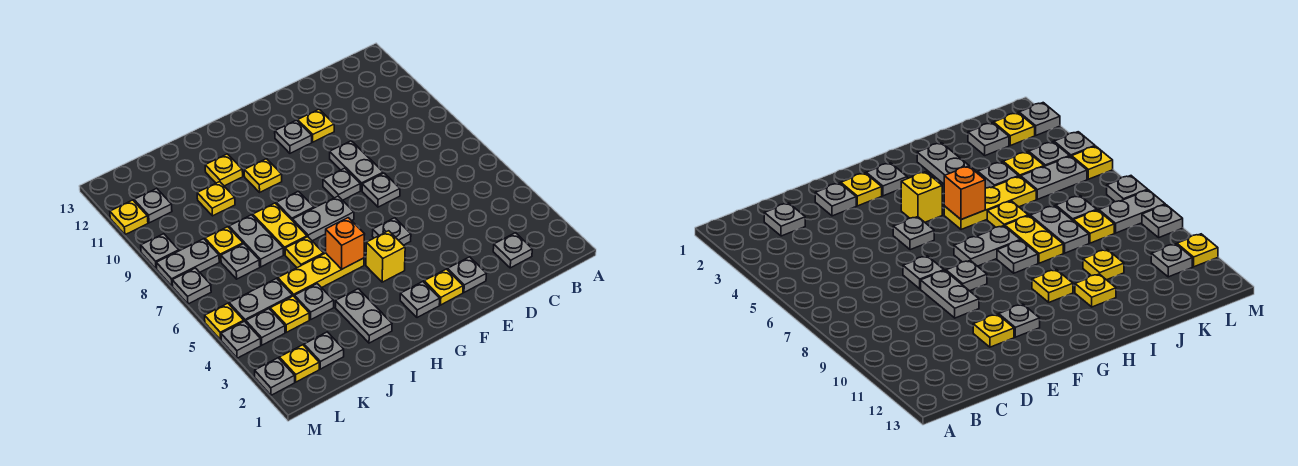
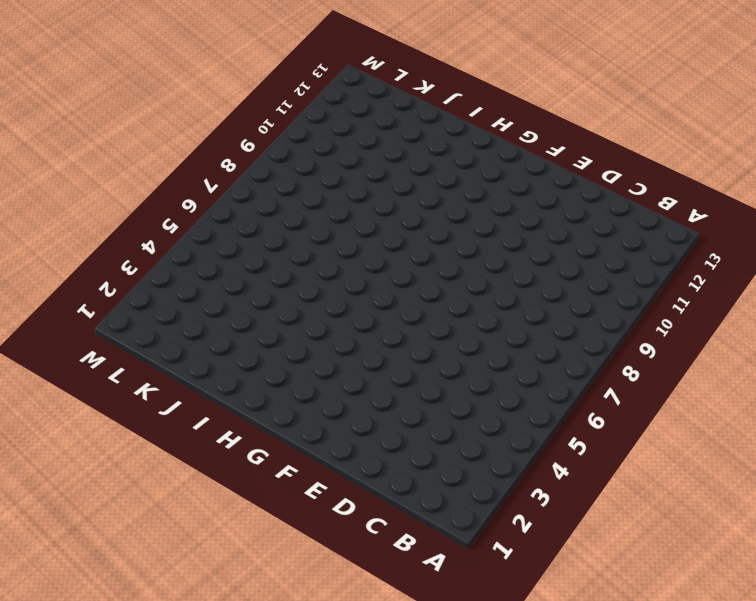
none -> grey 1x1 plate [493,233,532,268]
none -> grey 1x1 plate [448,257,486,292]
none -> grey 1x1 plate [362,173,400,207]
none -> grey 1x2 plate [330,141,383,191]

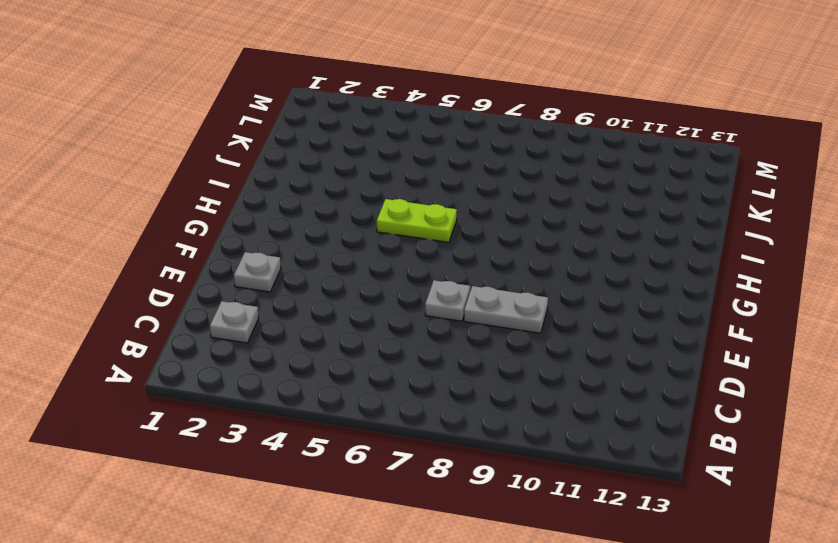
lime 1x2 plate [377,199,457,242] -> yellow 1x3 plate [278,253,364,297]
none -> yellow 1x1 plate [298,109,334,142]
none -> yellow 1x1 plate [424,269,463,305]
none -> grey 1x1 plate [372,218,411,245]
none -> grey 1x1 plate [323,168,360,200]

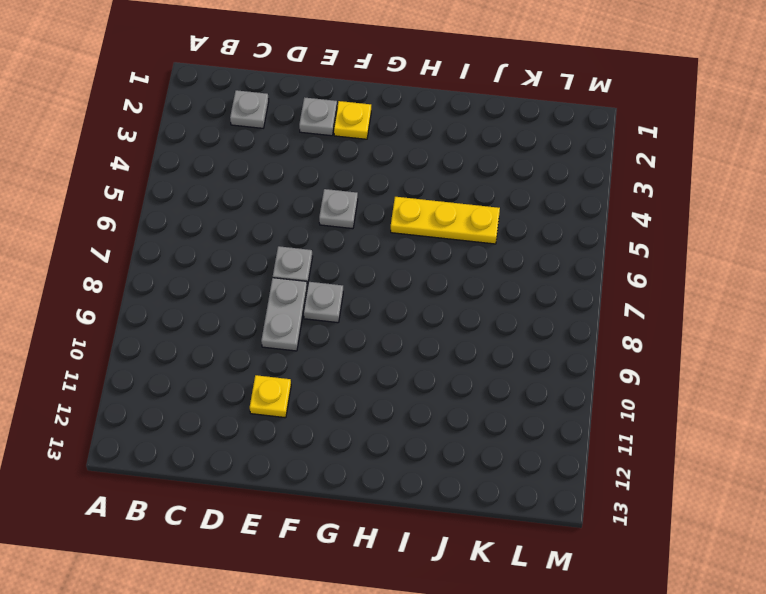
none -> grey 1x1 plate [275,120,312,153]
none -> grey 1x1 plate [400,282,440,318]
none -> yellow 1x1 brick [366,231,405,282]
none -> grey 1x2 plate [293,196,354,241]

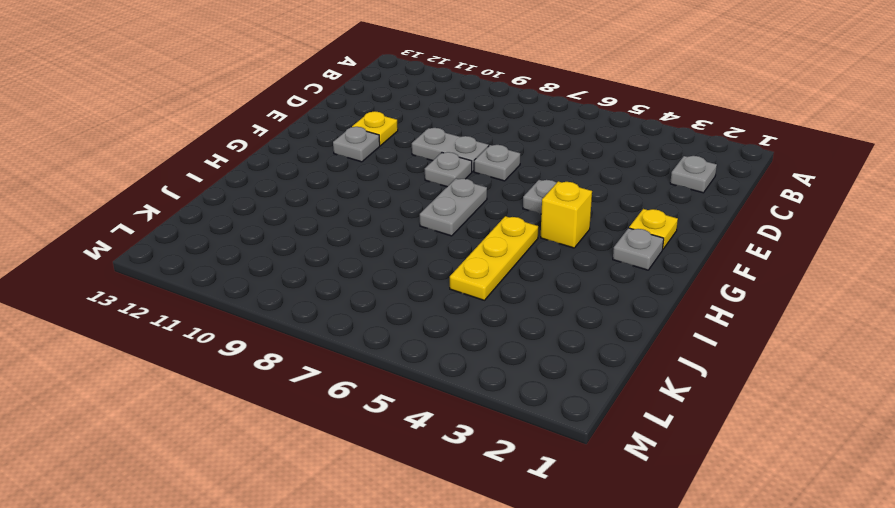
none -> grey 1x1 plate [448,257,486,292]
none -> grey 1x1 plate [276,191,314,221]
none -> yellow 1x1 plate [244,159,282,192]
none -> grey 1x2 plate [336,289,392,343]

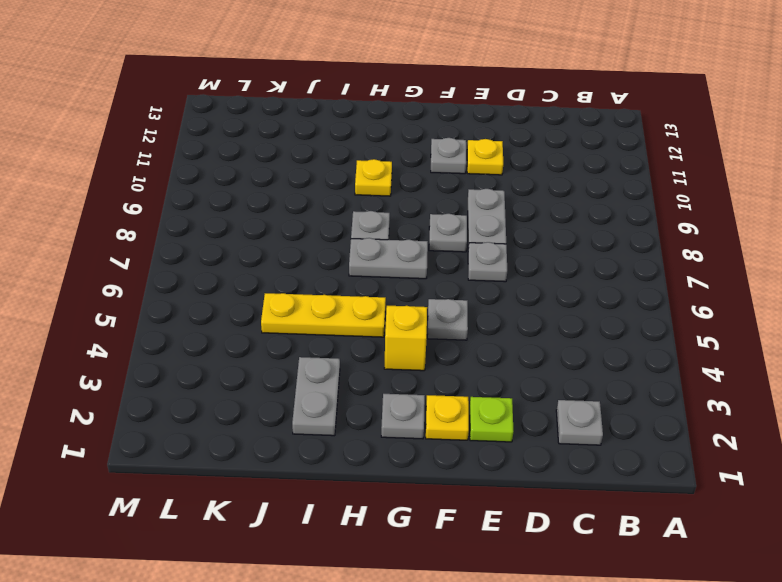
lime 1x1 plate [470,397,513,442] -> grey 1x1 plate [448,257,486,292]
none -> yellow 1x1 plate [285,237,324,268]
none -> yellow 1x2 plate [253,203,307,255]
none -> yellow 1x1 plate [205,154,243,186]
none -> grey 1x1 plate [295,284,334,319]

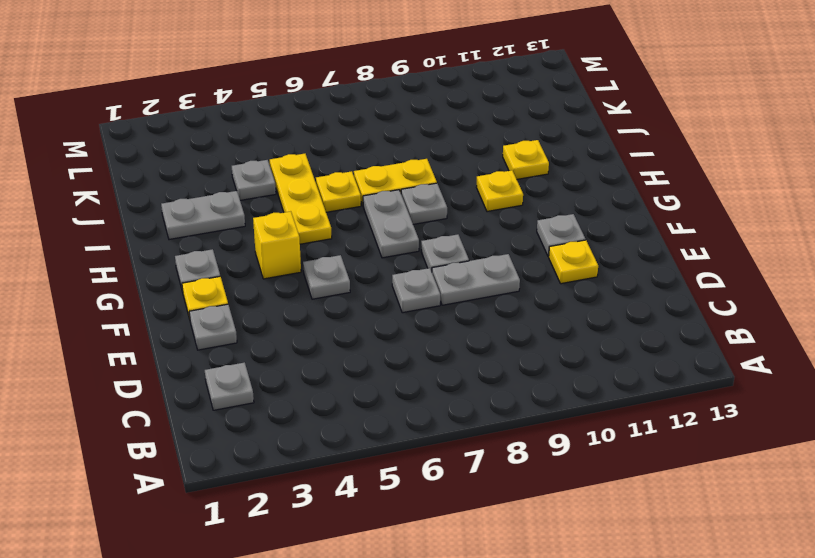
none -> grey 1x2 plate [229,215,283,267]
none -> yellow 1x1 plate [197,182,235,216]
none -> grey 1x1 plate [304,332,344,369]
none -> yellow 1x1 plate [270,296,309,332]

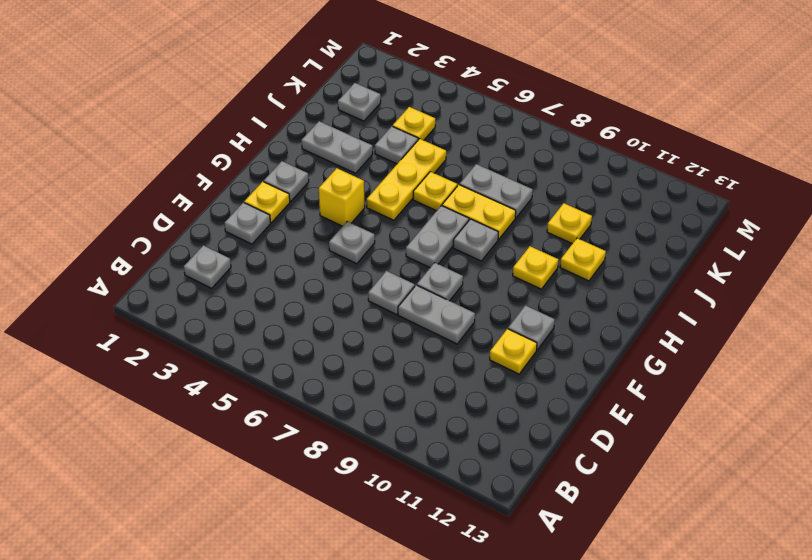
none -> grey 1x2 plate [229,278,293,322]
none -> grey 1x1 plate [221,244,260,279]
none -> yellow 1x1 plate [205,227,243,262]
none -> yellow 1x1 plate [279,345,319,382]

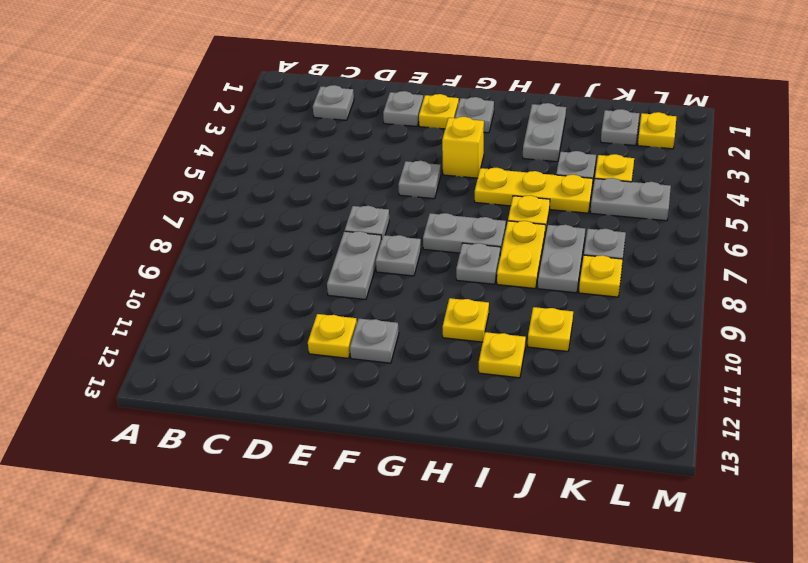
none -> grey 1x1 plate [246,309,285,345]
none -> grey 1x2 plate [156,239,219,286]
none -> grey 1x1 plate [134,188,172,223]
none -> grey 1x1 plate [255,358,295,395]

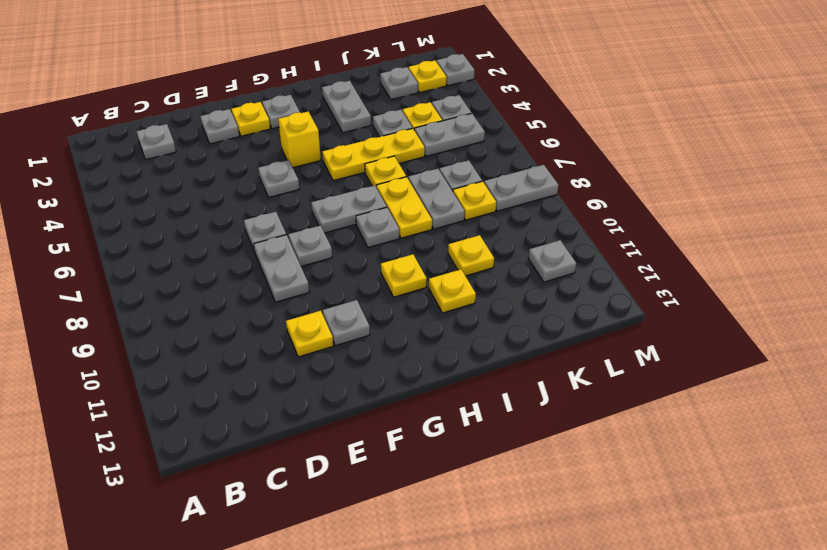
none -> grey 1x1 plate [221,321,261,358]
none -> yellow 1x1 plate [205,303,244,340]
none -> grey 1x1 plate [172,268,211,304]
none -> grey 1x1 plate [141,234,179,269]

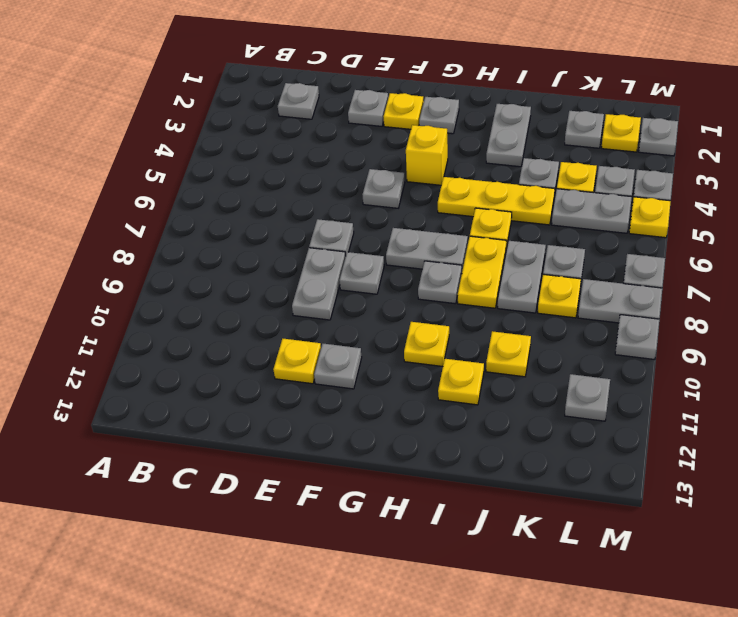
none -> yellow 1x1 plate [110,200,148,235]
none -> orange 1x1 brick [326,218,365,269]

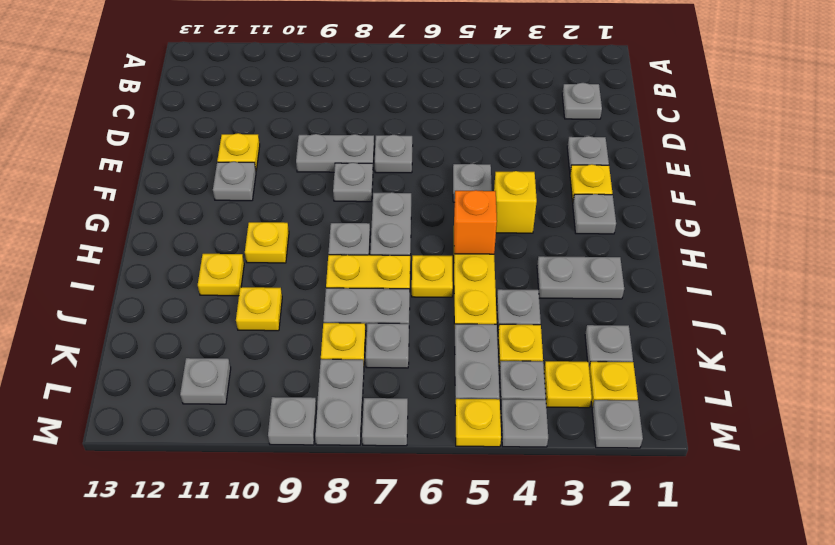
yellow 1x1 plate [544,361,592,408] -> yellow 1x1 plate moved to [110,200,148,235]

